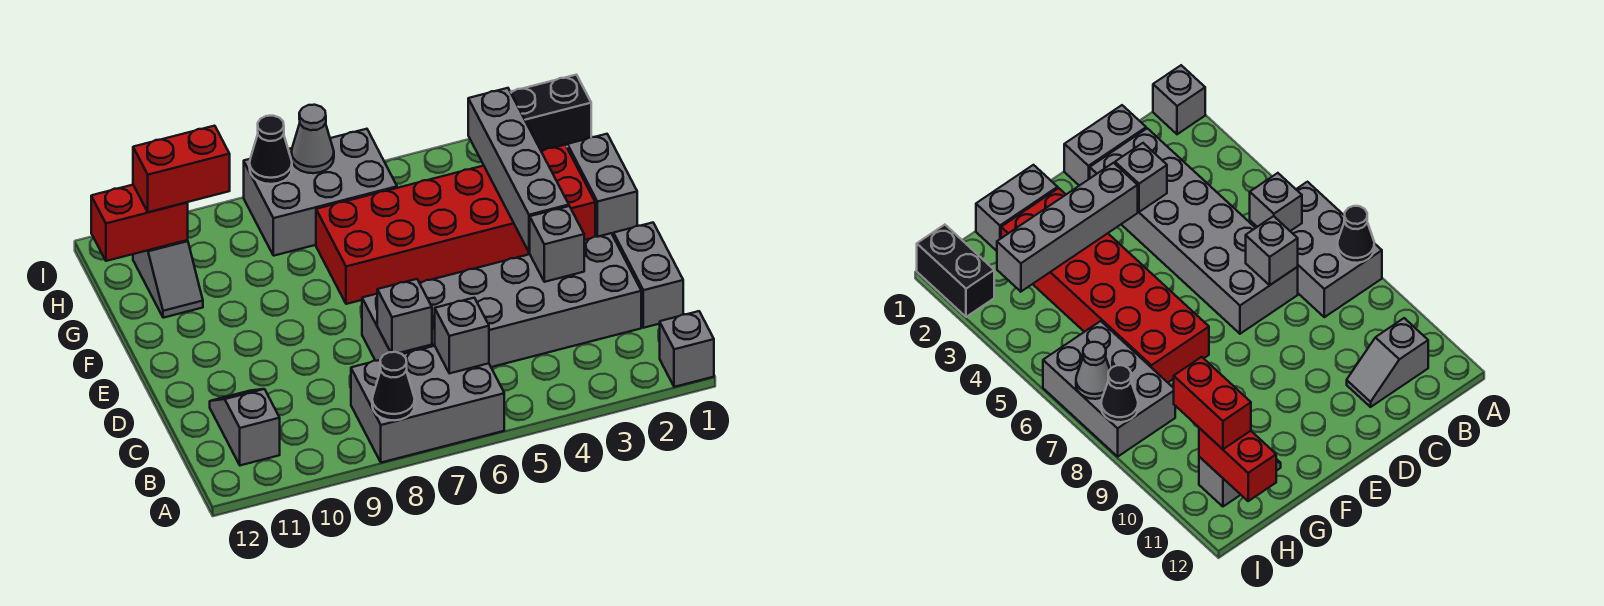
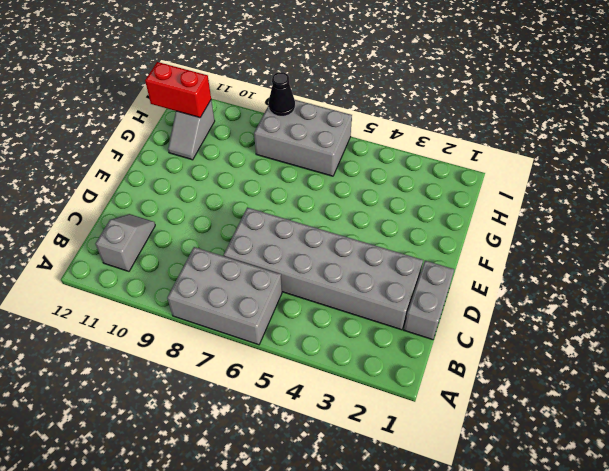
none -> grey 1x1 brick [660,311,714,387]
none -> grey 1x2 brick [567,134,637,237]
none -> red 2x6 brick [316,145,595,304]

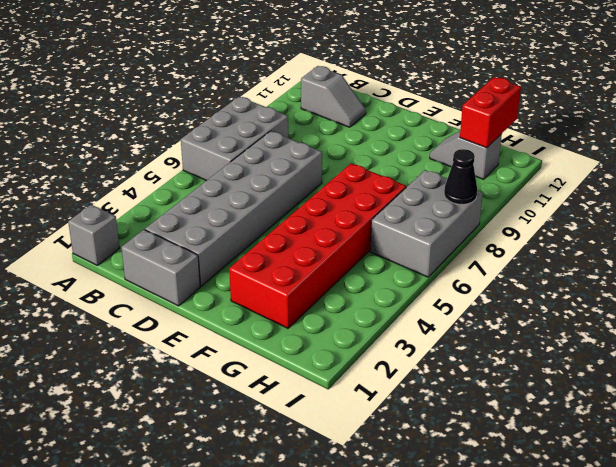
none -> grey 1x2 brick [567,134,637,237]
none -> black 1x2 brick [511,75,591,151]
none -> black 1x1 cone [372,352,415,420]

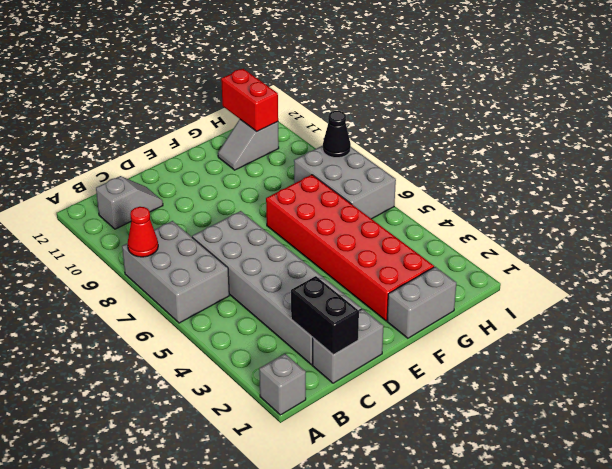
red 1x1 cone [128,207,158,257] -> black 1x1 cone [372,352,415,420]
black 1x2 brick [291,276,359,355] -> black 1x2 brick moved to [511,75,591,151]
none -> grey 1x1 brick [435,298,489,373]
none -> grey 1x1 brick [377,279,432,353]
none -> grey 1x1 brick [530,206,584,282]

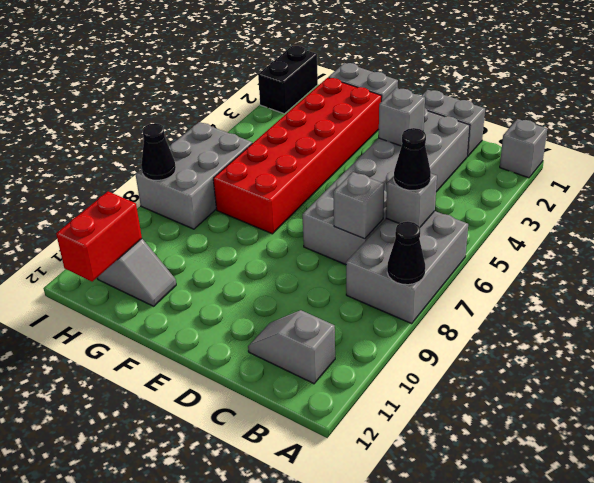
black 1x1 cone [394,128,431,190] -> none
none -> grey 1x4 brick [468,88,569,252]
none -> grey 1x1 cone [291,105,334,173]
none -> red 1x2 brick [133,126,230,212]

